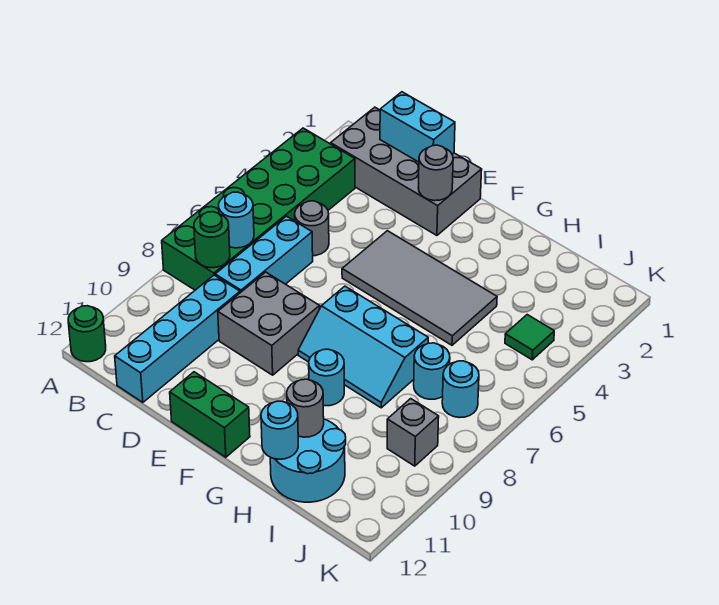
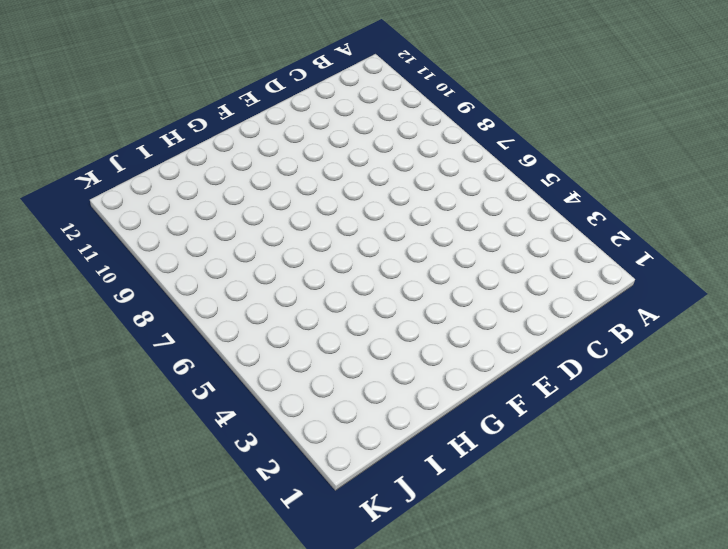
none -> green 2x6 brick [162,128,355,290]
none -> green 1x1 round brick [68,306,106,362]
none -> grey 2x4 brick [331,107,482,235]

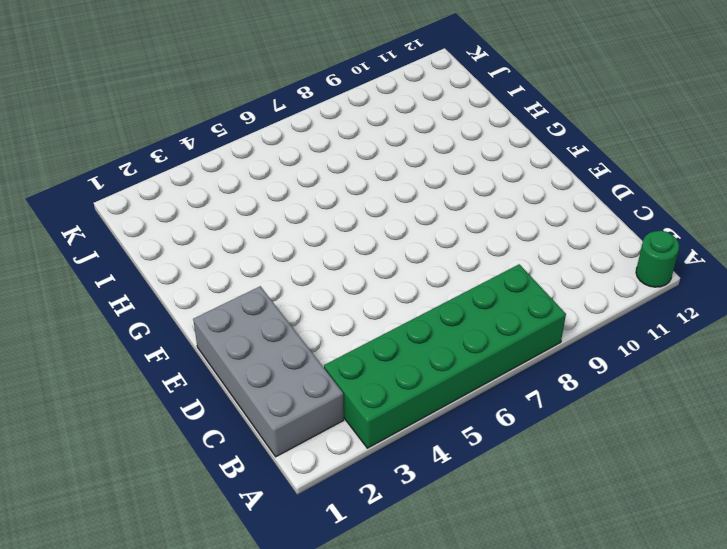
none -> grey 1x1 round brick [295,201,329,256]
none -> cyan 1x3 brick [215,216,313,293]
none -> cyan 1x4 brick [115,275,240,402]

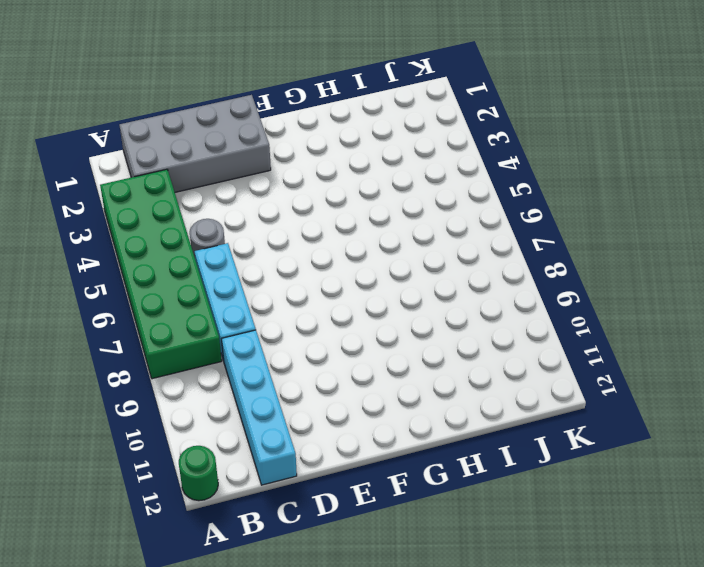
none -> grey 2x2 brick [218,272,320,375]
none -> grey 2x4 tile [342,231,497,345]
none -> green 1x2 brick [170,372,250,457]

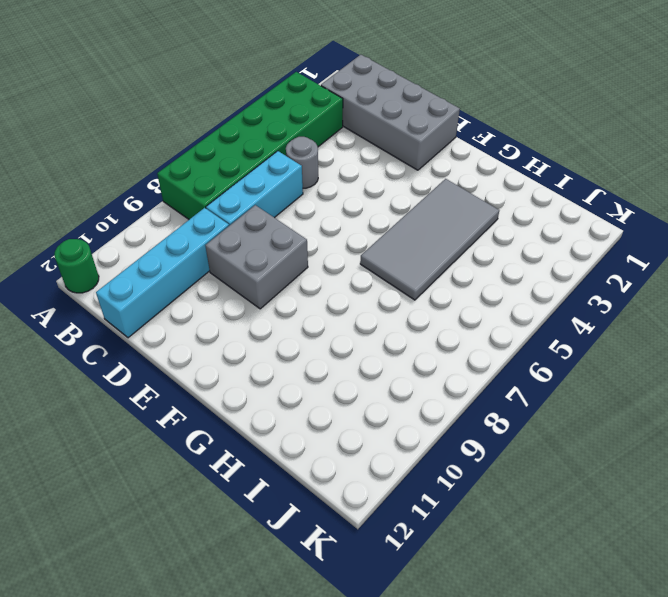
grey 2x4 tile [360,179,499,300] -> grey 2x4 tile turned to [342,231,497,345]
none -> green 1x2 brick [170,372,250,457]
none -> cyan 2x3 slope [298,286,428,408]
none -> cyan 1x1 round brick [309,349,344,406]

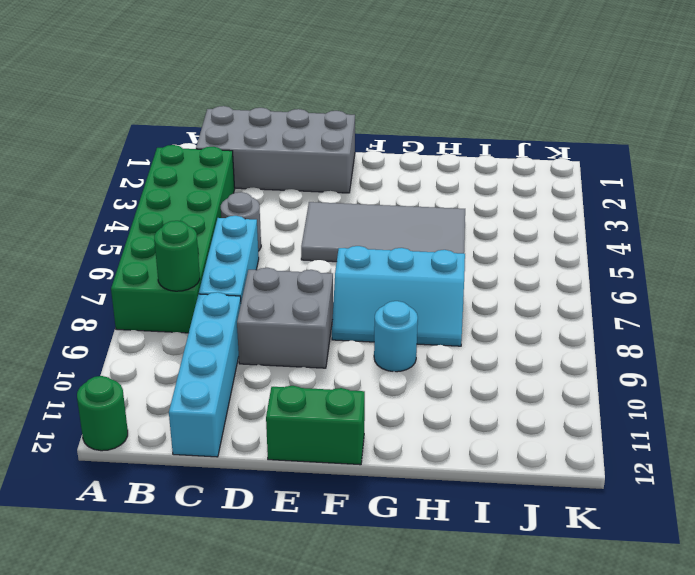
none -> cyan 2x2 round brick [270,419,346,502]
none -> cyan 1x1 round brick [414,343,450,399]
none -> green 1x1 tile [505,315,554,360]

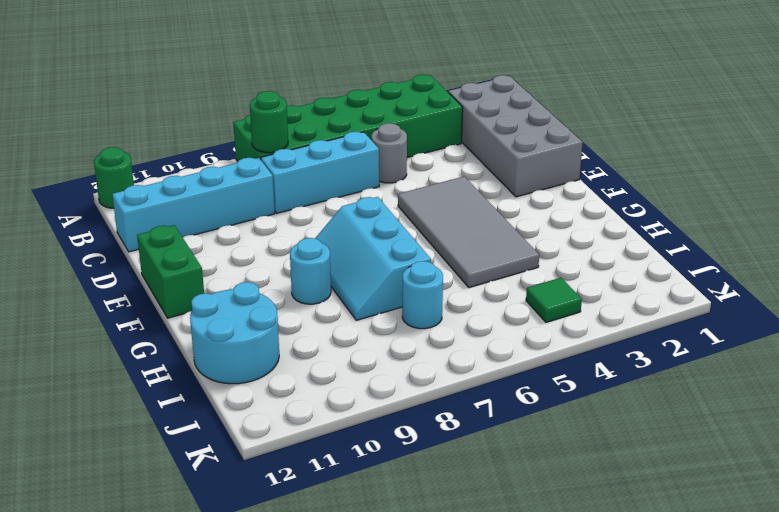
none -> grey 2x2 brick [218,272,320,375]
none -> cyan 1x1 round brick [442,361,479,418]
none -> grey 1x1 brick [387,399,439,466]

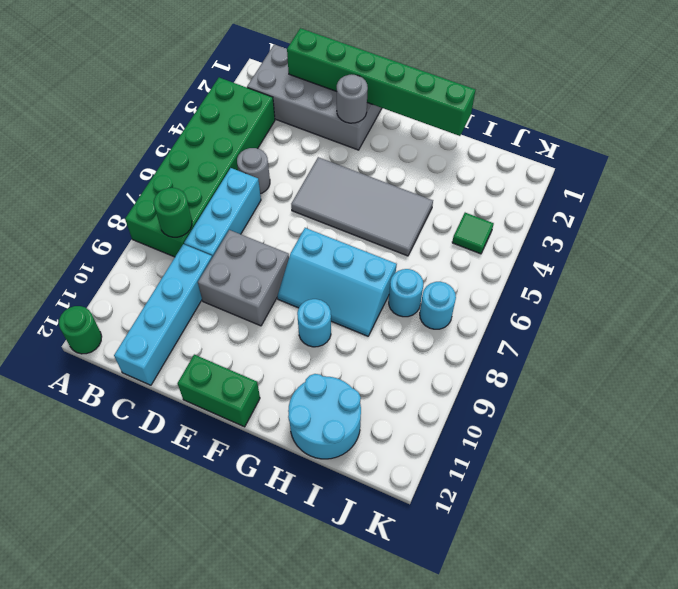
green 1x6 brick [287,28,475,136] -> cyan 1x2 brick [380,92,455,162]
none -> grey 1x1 brick [387,399,439,466]
none -> cyan 1x1 round brick [219,192,254,248]
none -> grey 1x1 round brick [287,379,324,437]

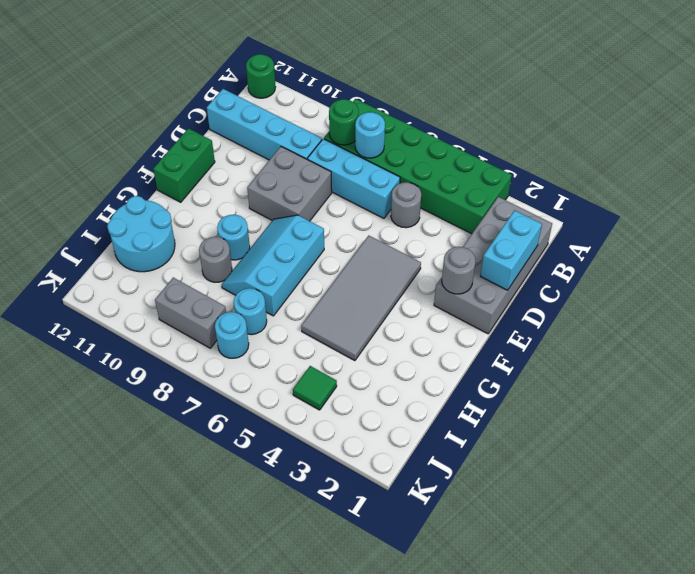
grey 1x1 round brick [199,237,232,282] -> grey 1x1 round brick moved to [287,379,324,437]
grey 1x2 brick [155,278,226,348] -> grey 1x1 brick [387,399,439,466]
none -> cyan 1x1 round brick [261,401,298,459]

